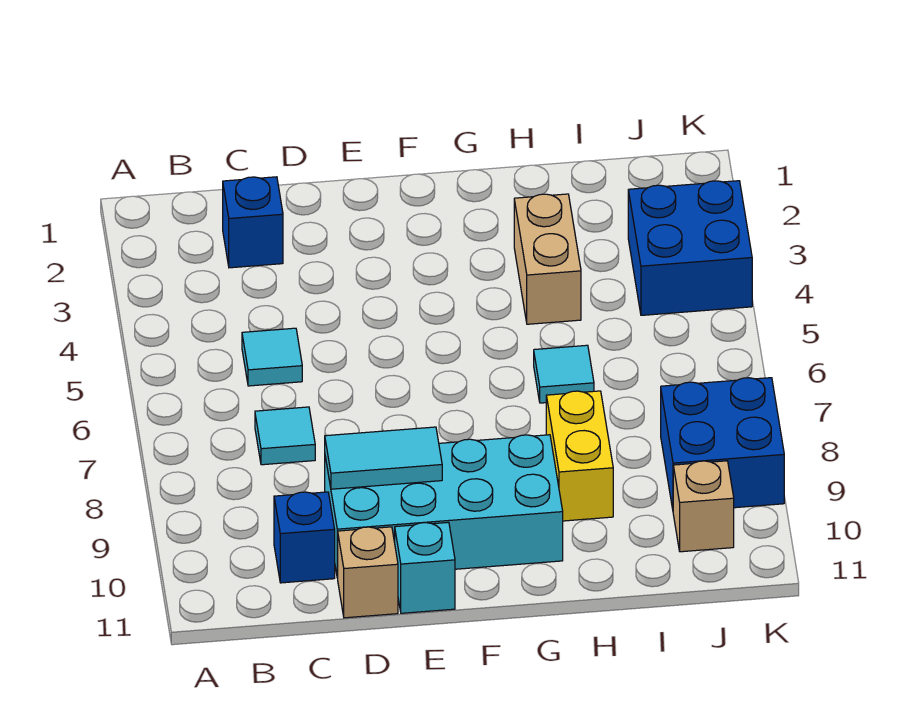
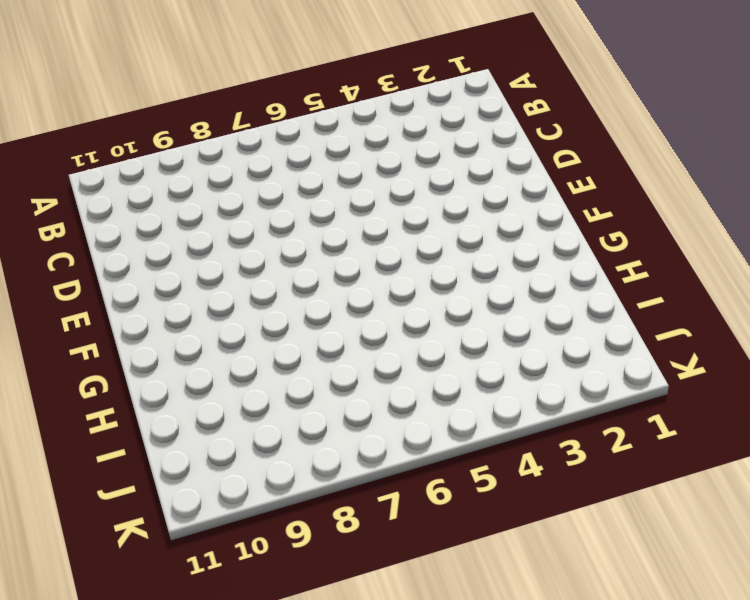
none -> blue 1x1 brick [223,177,283,268]
none -> cyan 1x1 tile [242,328,302,386]
none -> cyan 1x1 tile [255,407,315,465]

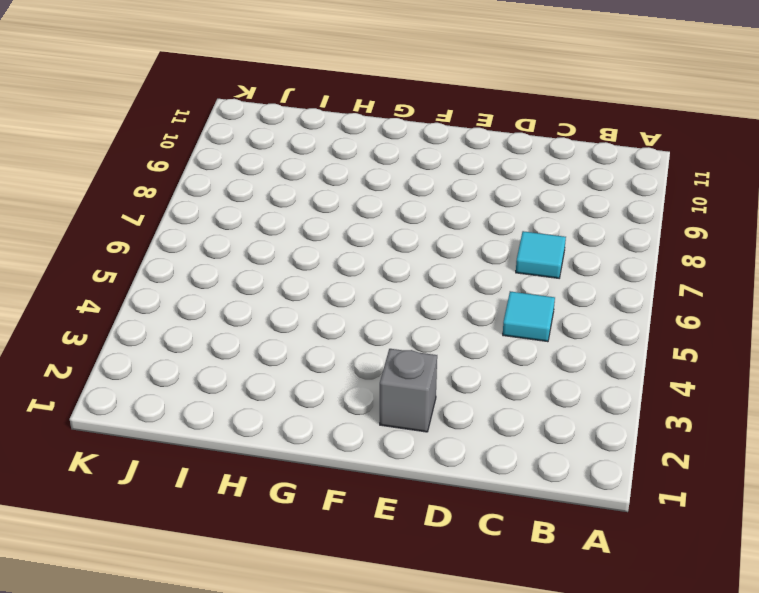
grey 1x1 brick [380,349,437,432] -> none
none -> blue 1x1 brick [223,177,283,268]
none -> blue 1x1 brick [274,492,335,583]
none -> cyan 2x4 brick [325,435,563,578]

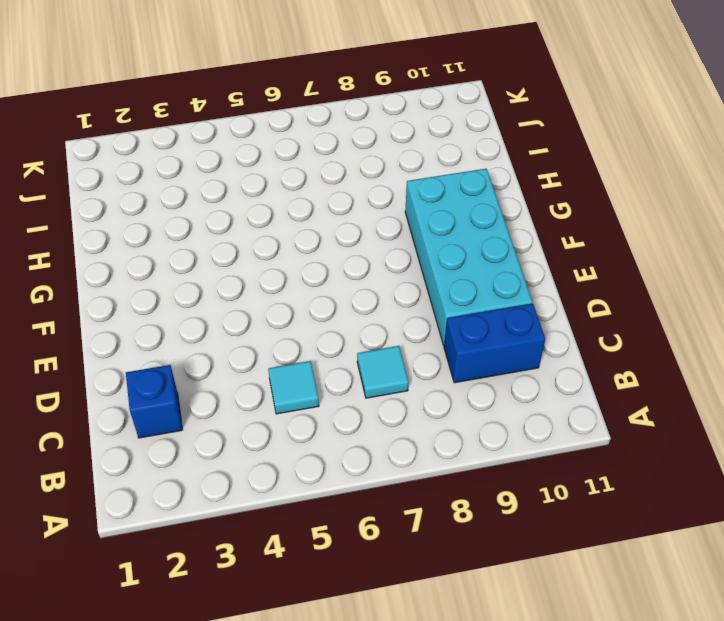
blue 1x2 brick [444,304,545,383] -> blue 1x1 brick [274,492,335,583]
none -> tan 1x1 brick [338,527,398,618]
none -> cyan 1x1 brick [395,522,455,613]
none -> tan 1x2 brick [514,194,581,324]

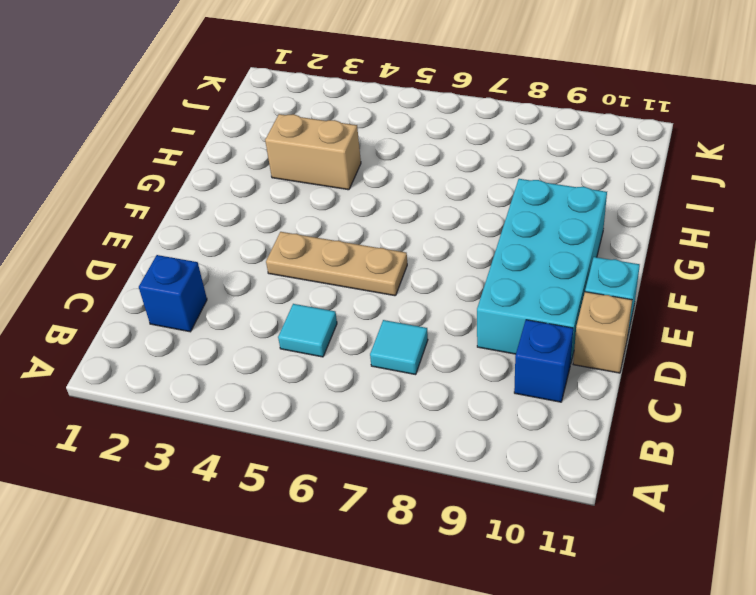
tan 1x3 plate [266,232,407,296] -> none
none -> cyan 1x1 tile [534,345,594,403]
none -> yellow 1x2 brick [546,391,613,521]
none -> blue 2x2 brick [628,181,752,315]

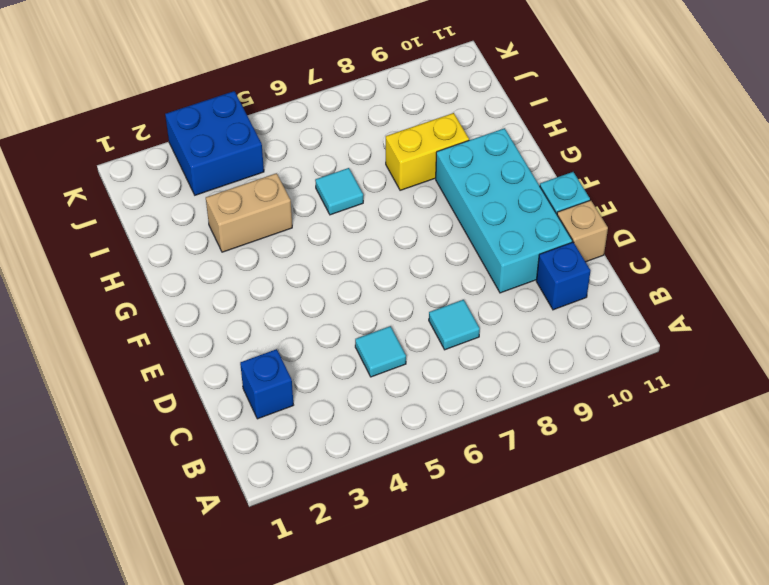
none -> blue 2x2 brick [661,378,784,509]
none -> tan 1x1 brick [673,461,734,552]
none -> cyan 1x2 tile [325,427,442,489]

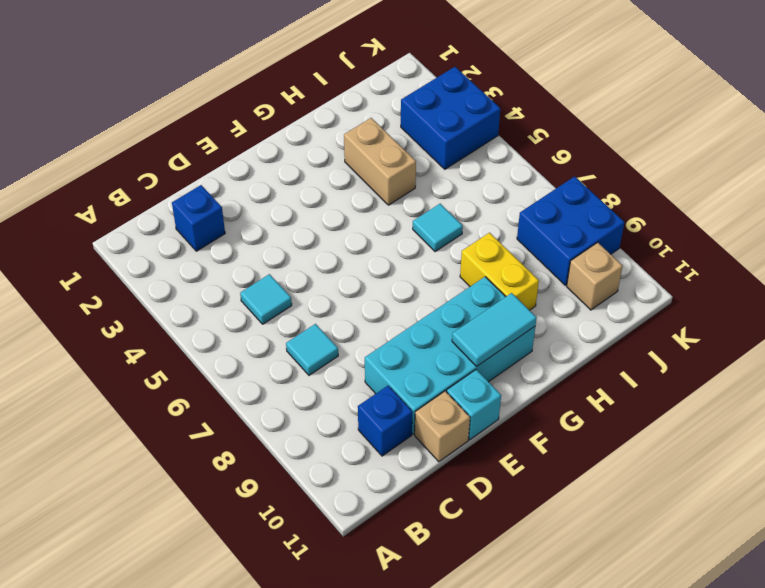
cyan 1x2 tile [452,293,537,366] -> cyan 1x2 tile moved to [325,427,442,489]

